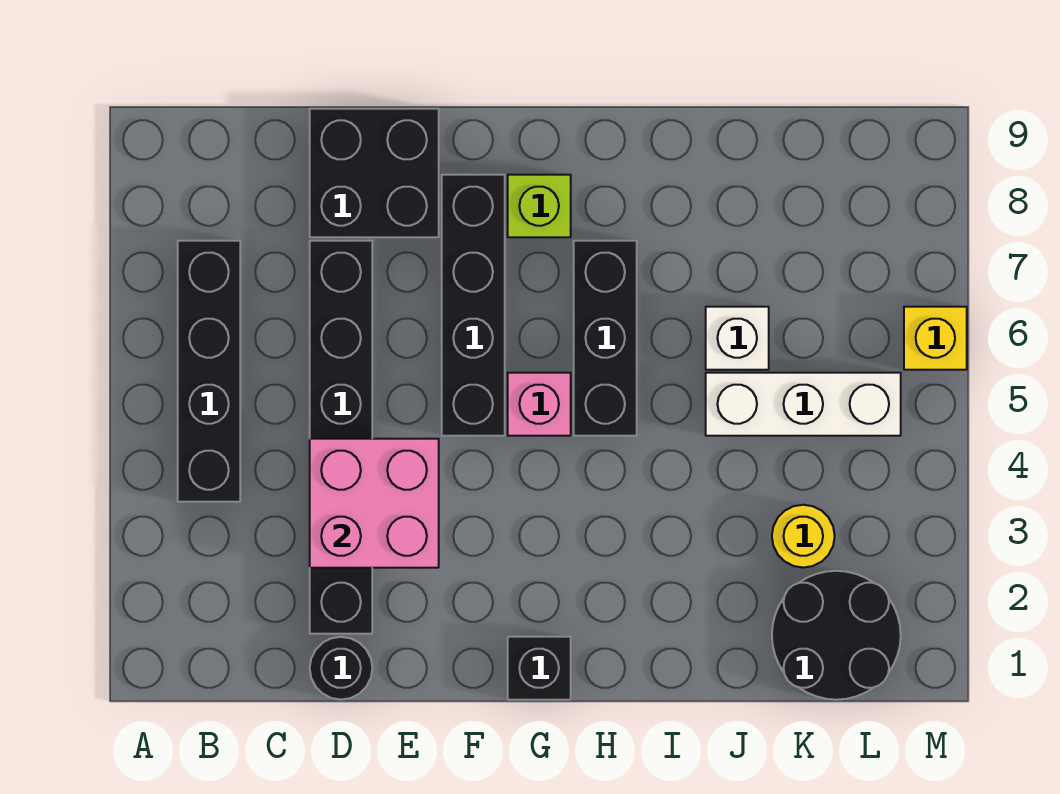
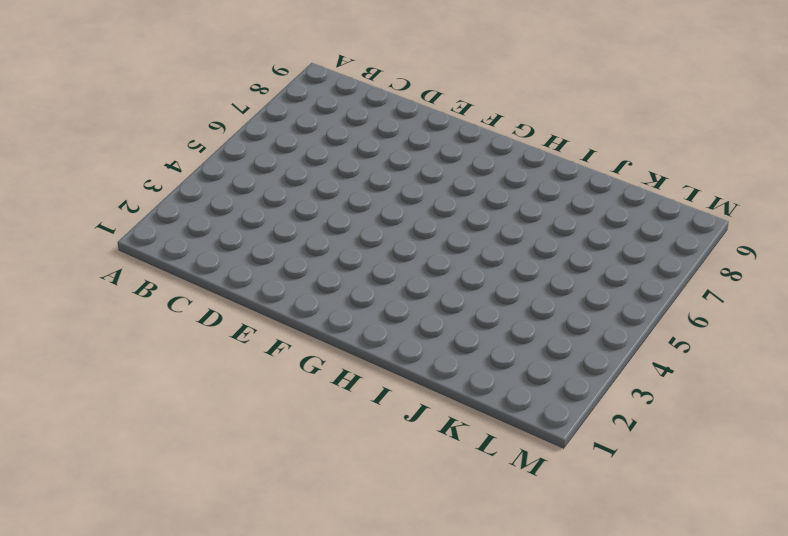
none -> black 1x4 brick [178,241,240,502]
none -> black 1x1 round brick [310,637,372,700]
none -> black 1x6 brick [310,241,372,634]

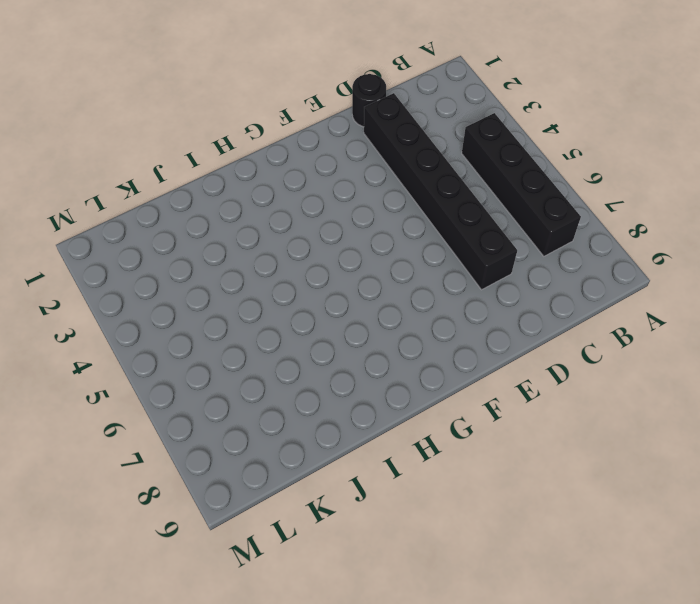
none -> black 2x2 brick [310,109,439,237]
none -> black 1x4 brick [442,175,505,436]
none -> black 1x1 brick [508,637,571,700]

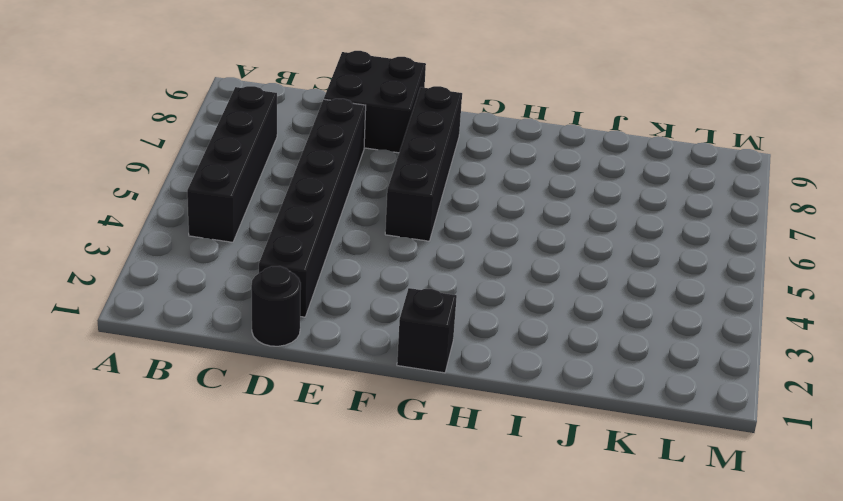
none -> pink 1x1 brick [508,373,571,436]
none -> lime 1x1 brick [508,175,571,237]
none -> black 1x3 brick [574,241,637,436]

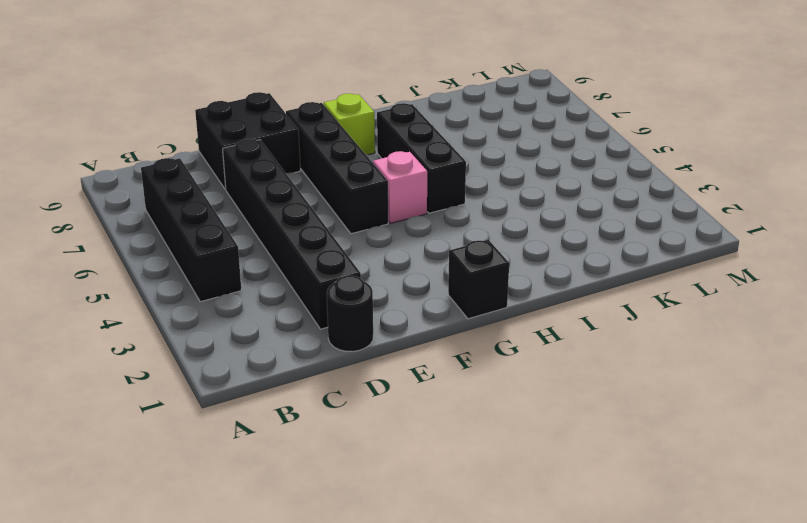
none -> white 1x3 brick [706,373,901,436]
none -> white 1x1 brick [706,307,769,370]
none -> black 2x2 round brick [772,571,901,700]

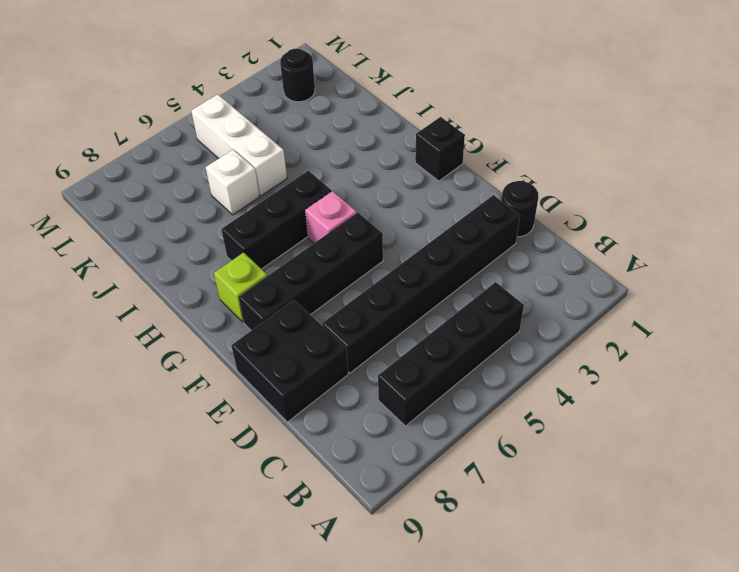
black 1x1 round brick [280,49,315,102] -> black 2x2 round brick [772,571,901,700]
none -> yellow 1x1 round brick [772,505,835,568]
none -> yellow 1x1 brick [904,307,967,370]
none -> pink 2x2 brick [310,439,439,568]

